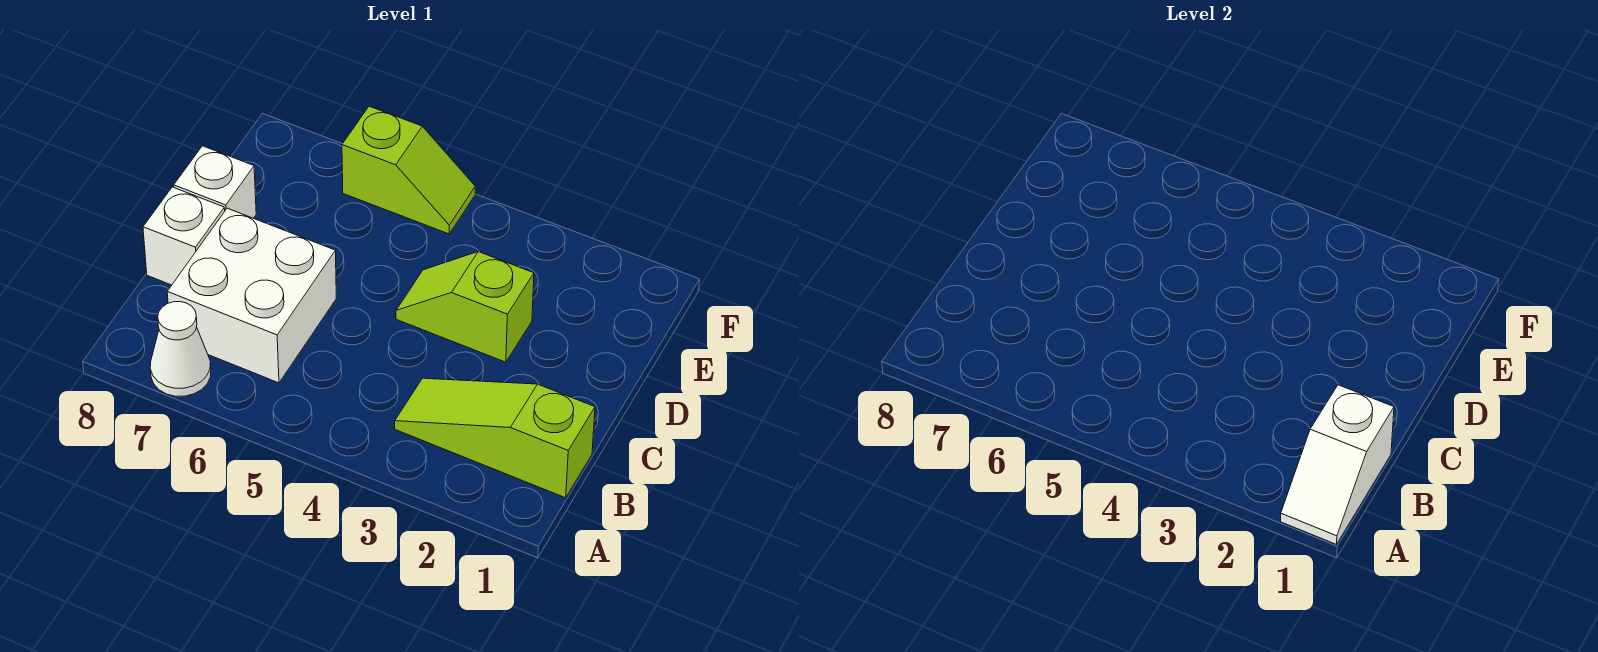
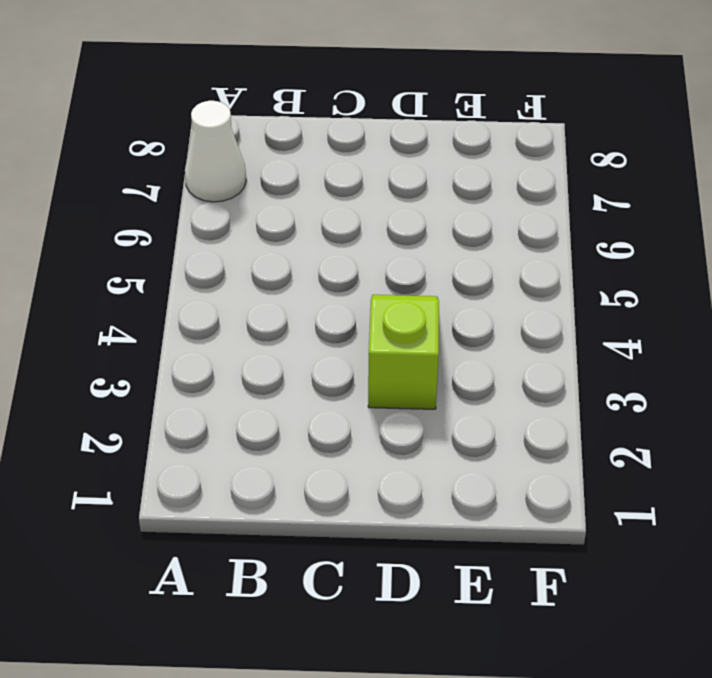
none -> lime 1x3 slope [395,378,595,498]
none -> white 2x2 brick [167,208,336,383]

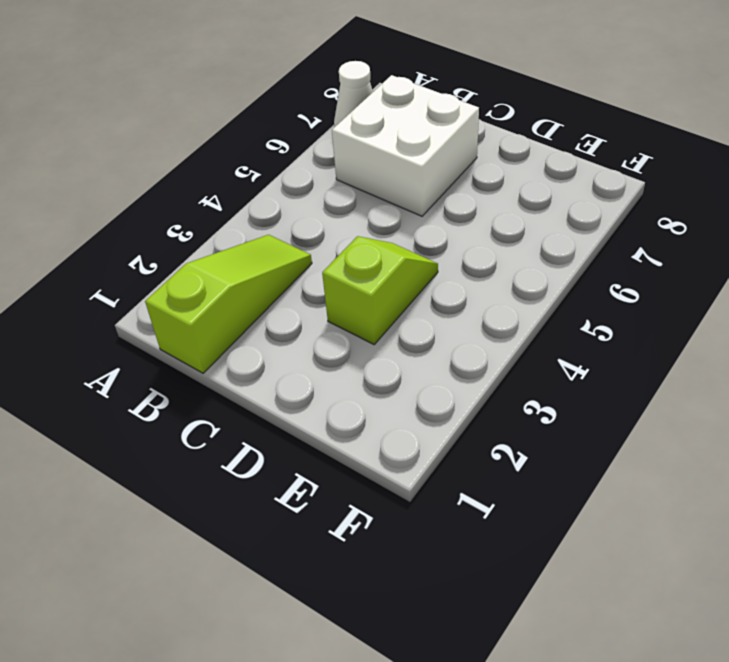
none -> white 1x1 brick [143,187,225,285]
none -> white 1x1 brick [174,146,256,218]

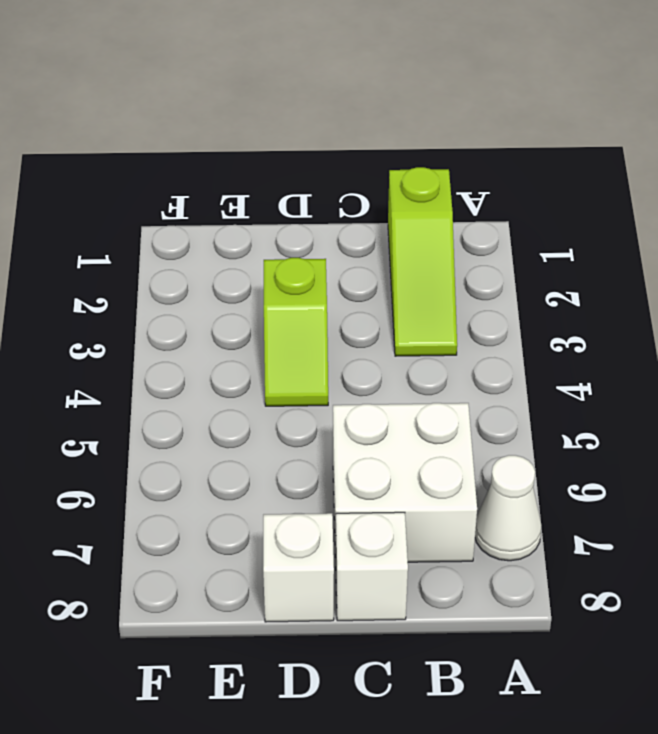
none -> lime 1x2 slope [342,106,475,234]
none -> white 1x2 slope [1281,385,1394,544]

